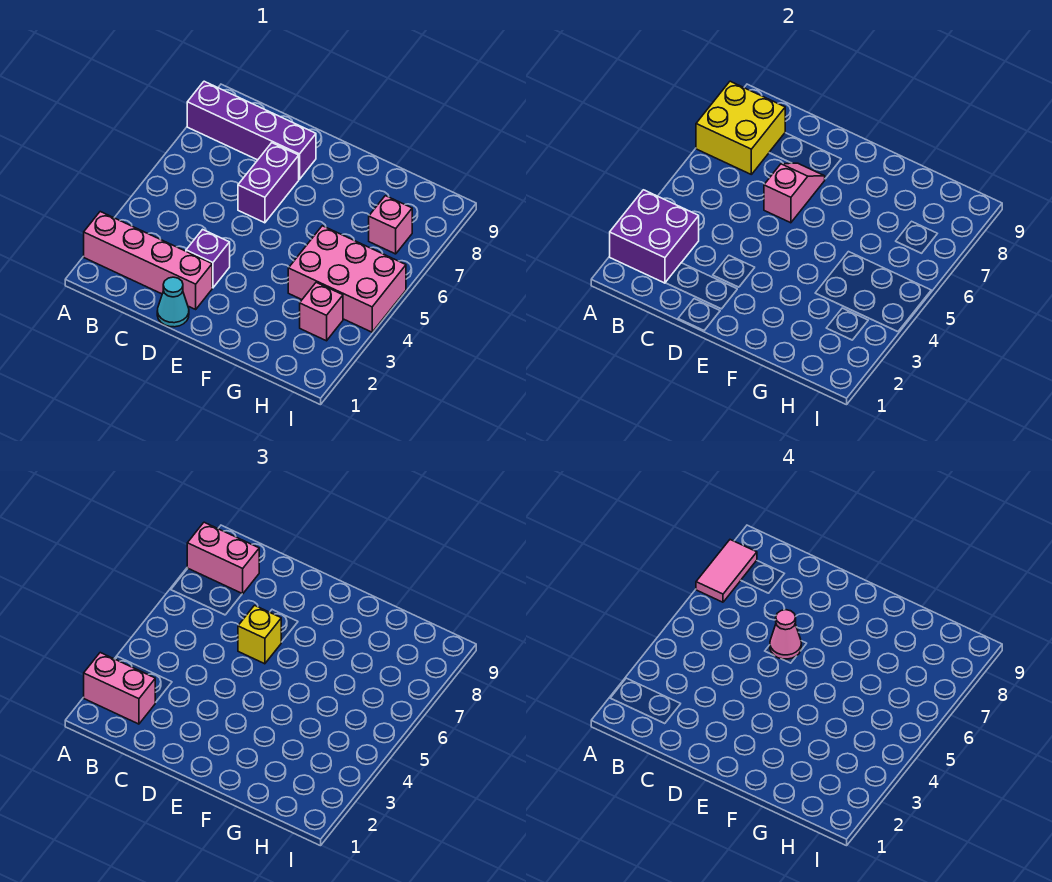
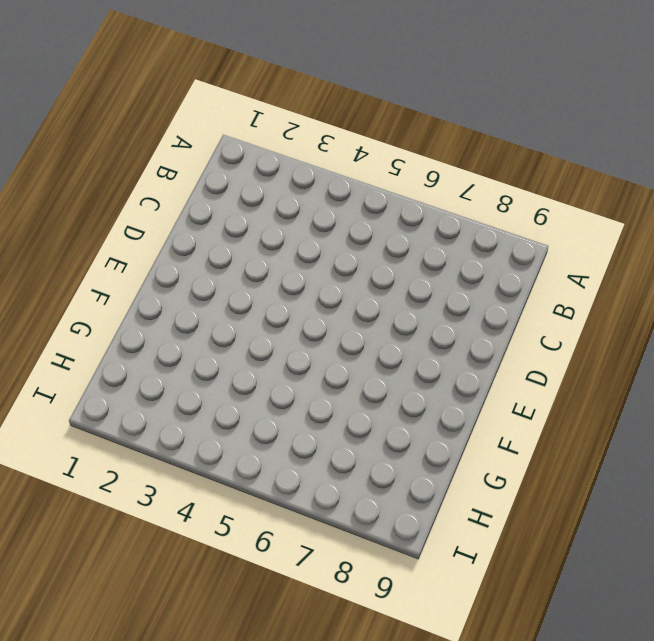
none -> pink 1x4 brick [84,212,212,309]
none -> purple 1x4 brick [187,81,316,179]
none -> cyan 1x1 cone [157,277,189,327]

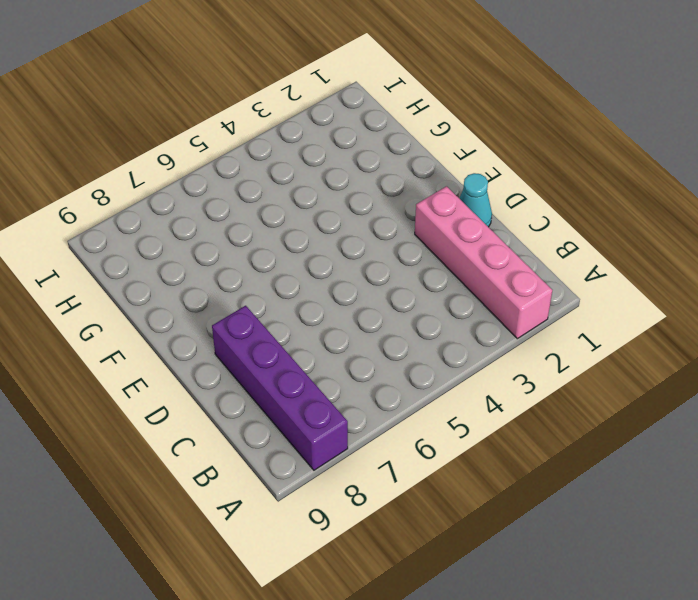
none -> purple 1x1 brick [186,229,230,288]
none -> purple 1x2 brick [238,143,299,223]
none -> pink 2x3 brick [288,226,406,332]

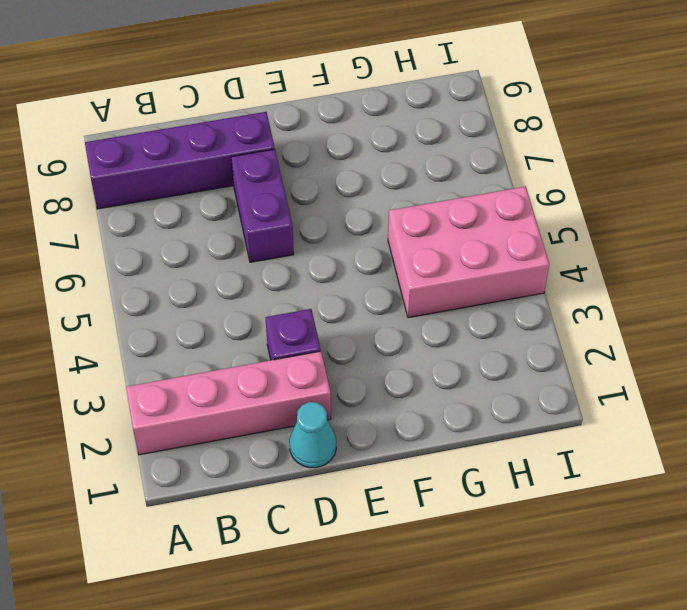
none -> pink 1x1 brick [300,282,343,341]
none -> pink 1x1 brick [369,196,412,254]
none -> purple 2x2 brick [610,190,699,283]

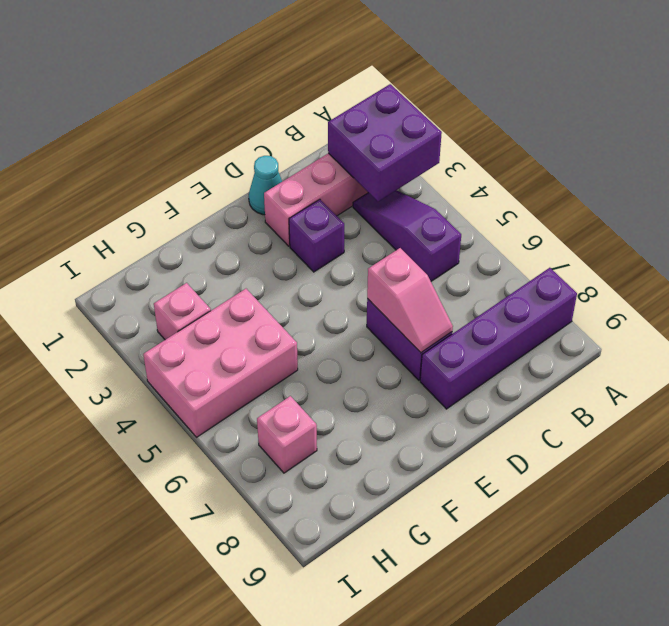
purple 1x3 slope [353,190,461,281] -> none
none -> yellow 2x2 brick [696,81,785,174]
none -> pink 1x2 brick [84,653,155,724]
none -> pink 1x2 brick [187,522,259,594]

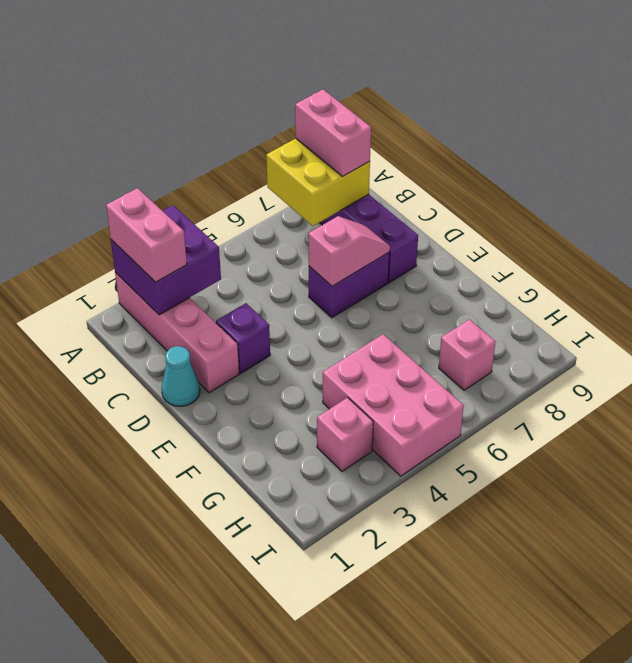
none -> yellow 1x1 brick [238,605,281,664]
none -> pink 1x2 tile [696,540,757,602]
none -> pink 1x1 cone [770,610,801,659]

